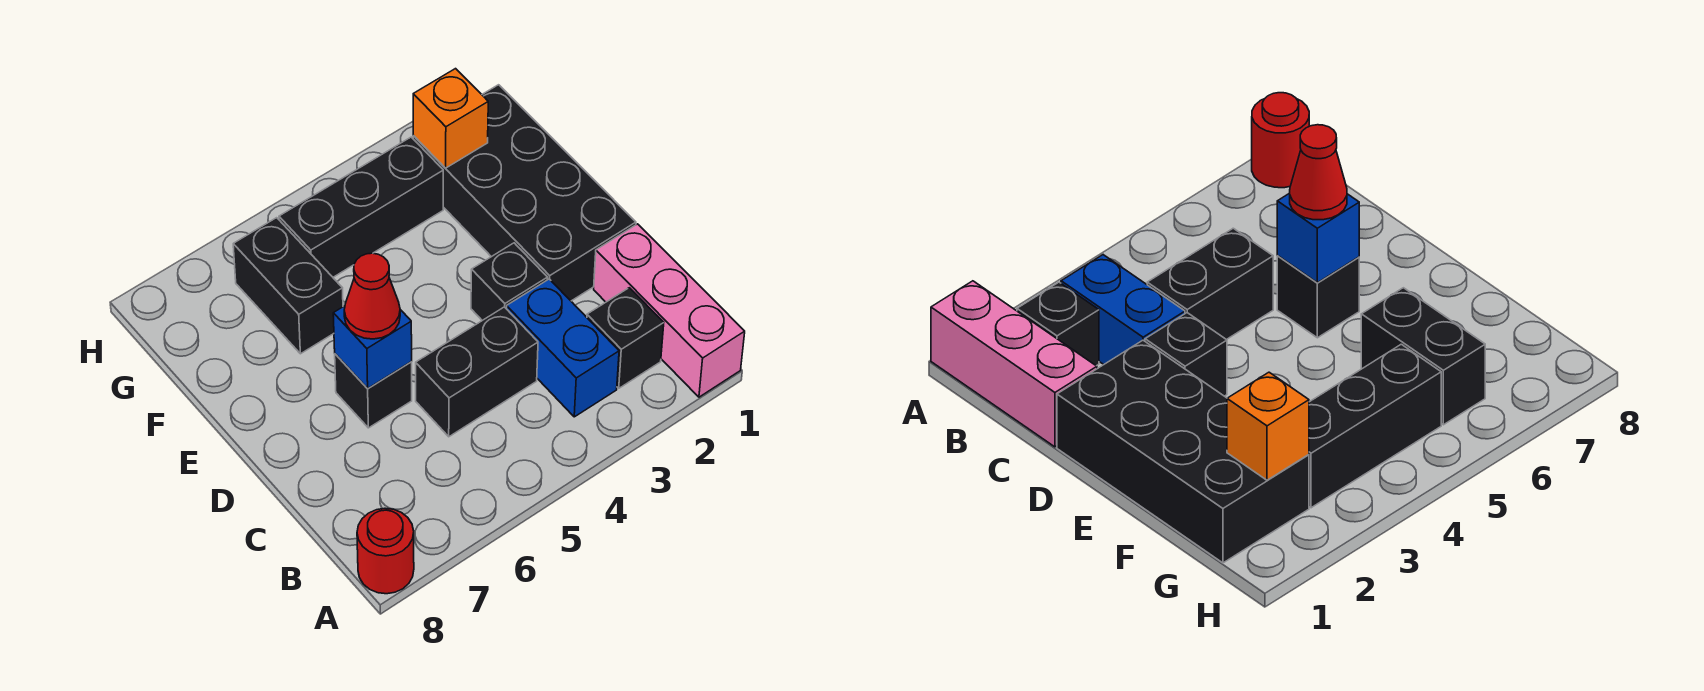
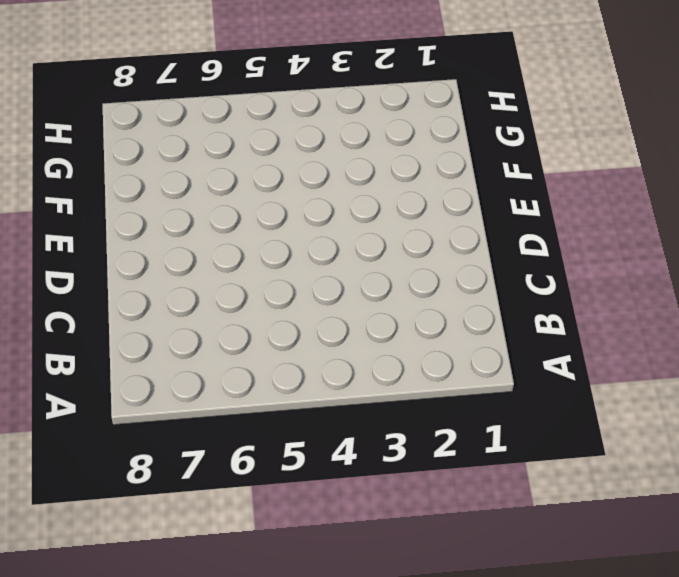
none -> pink 1x3 brick [594,224,745,397]
none -> red 1x1 round brick [357,508,414,594]
none -> black 1x1 brick [587,288,664,388]

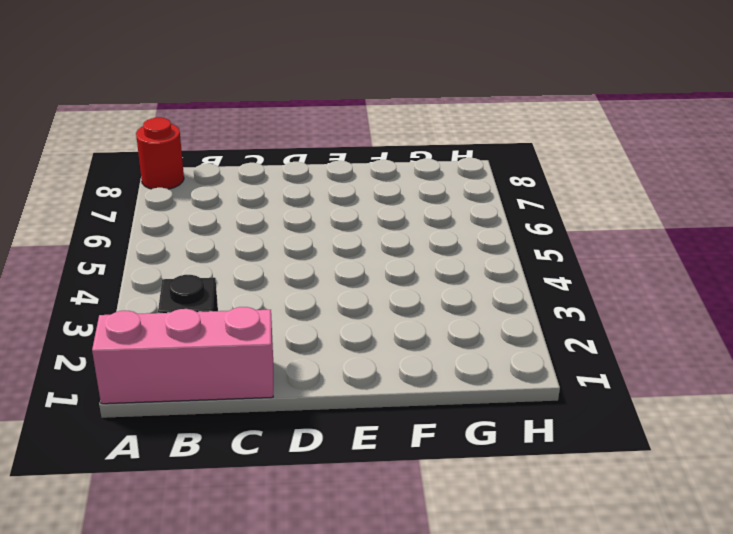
none -> blue 1x2 brick [506,279,619,417]
none -> black 1x2 brick [416,307,538,437]
none -> black 2x4 brick [413,85,636,301]

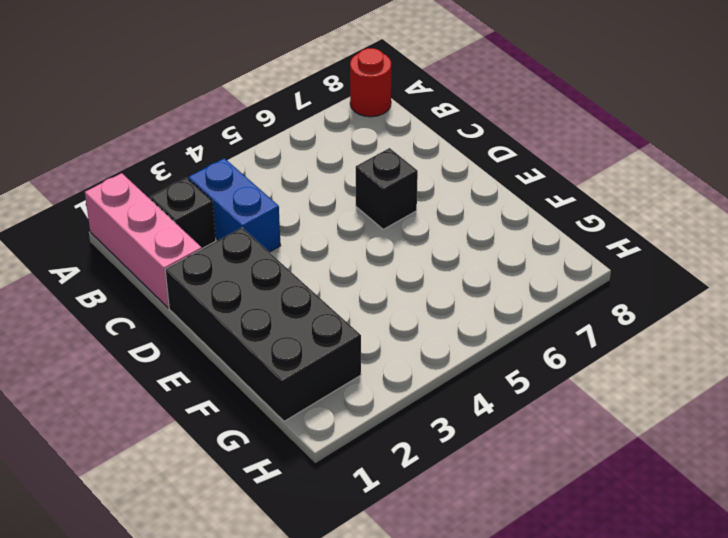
none -> black 1x2 brick [416,307,538,437]
none -> black 1x1 brick [471,243,548,320]
none -> black 1x2 brick [233,218,343,354]

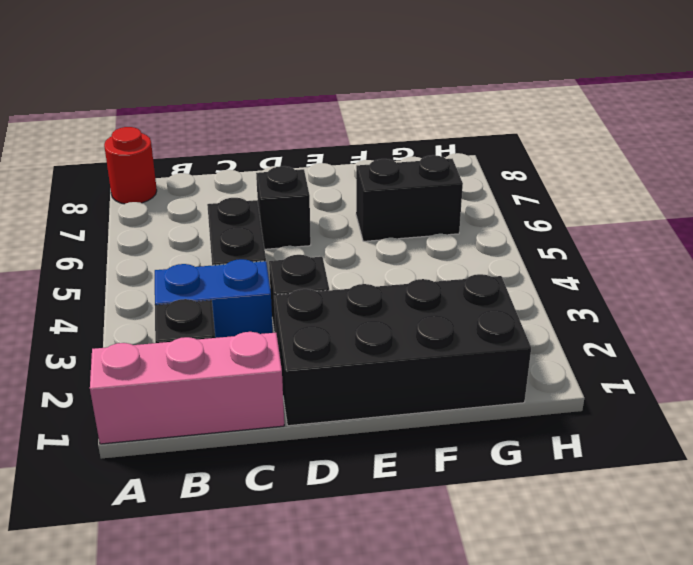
none -> black 1x3 brick [279,137,443,277]
none -> blue 1x1 brick [333,306,412,389]
none -> orange 1x1 brick [413,69,488,168]

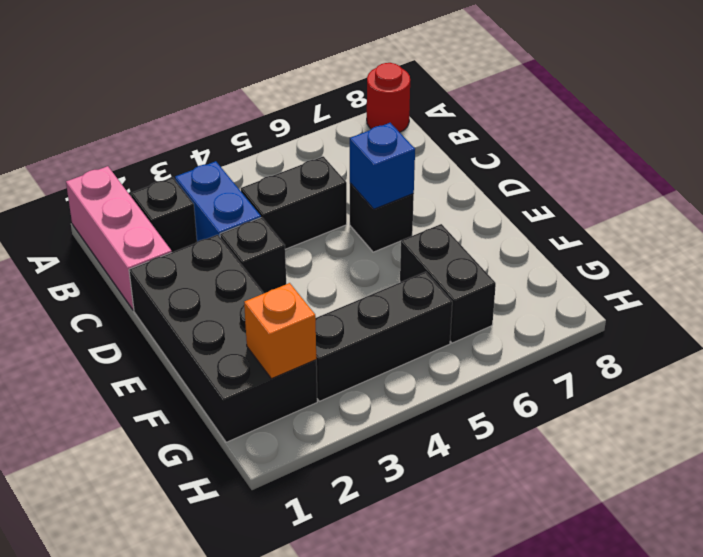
none -> red 1x1 cone [344,253,400,339]

